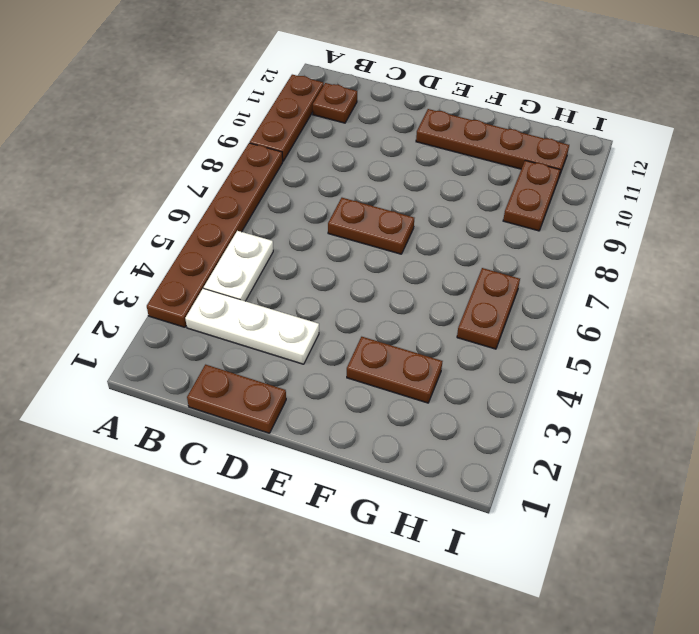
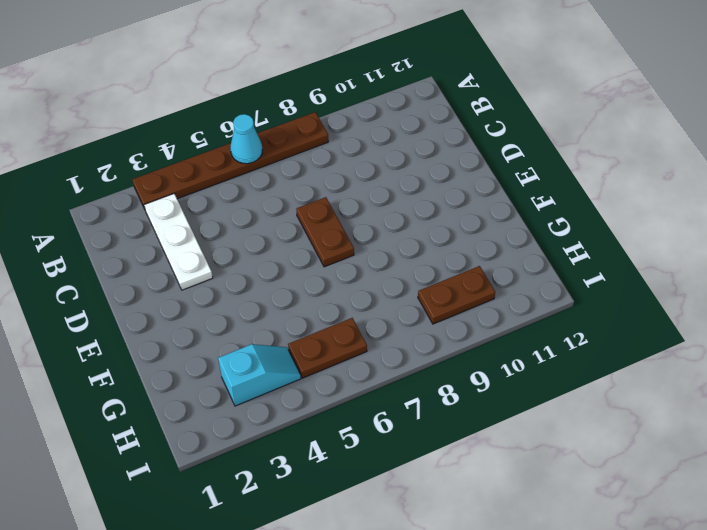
cyan 1x1 cone [230,114,262,164] -> none
cyan 1x2 slope [218,344,301,406] -> none
none -> brown 1x3 plate [250,75,324,161]
none -> white 1x2 plate [204,231,273,301]

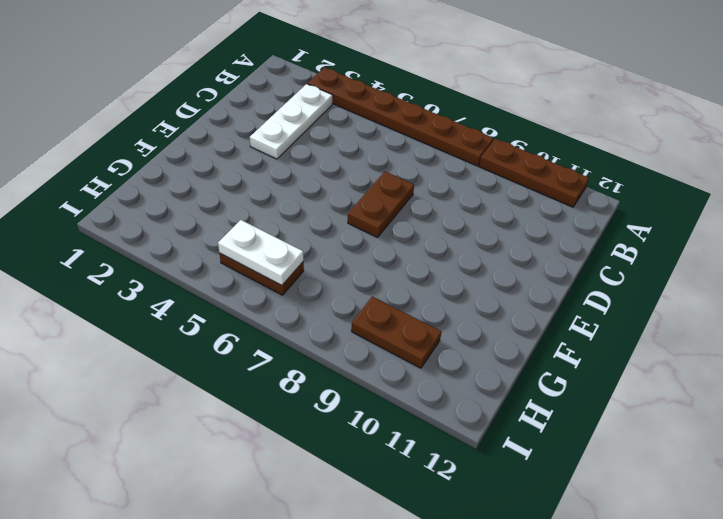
white 1x2 plate [218,220,304,285] -> white 1x2 plate moved to [204,231,273,301]
none -> brown 1x1 plate [313,83,357,123]
none -> brown 1x2 plate [187,365,286,433]

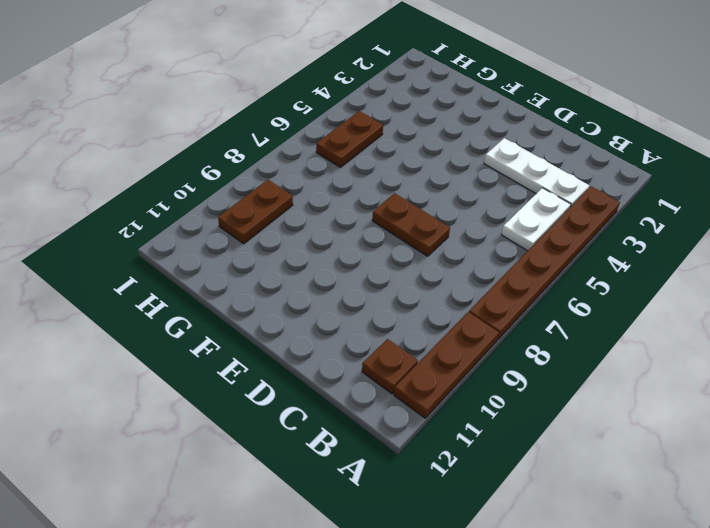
none -> brown 1x2 plate [187,365,286,433]
none -> brown 1x4 plate [416,109,569,177]

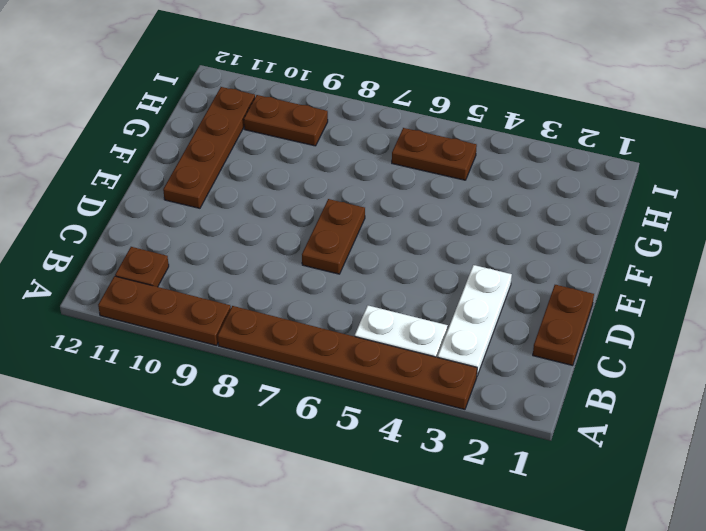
none -> brown 1x2 plate [347,337,442,403]

